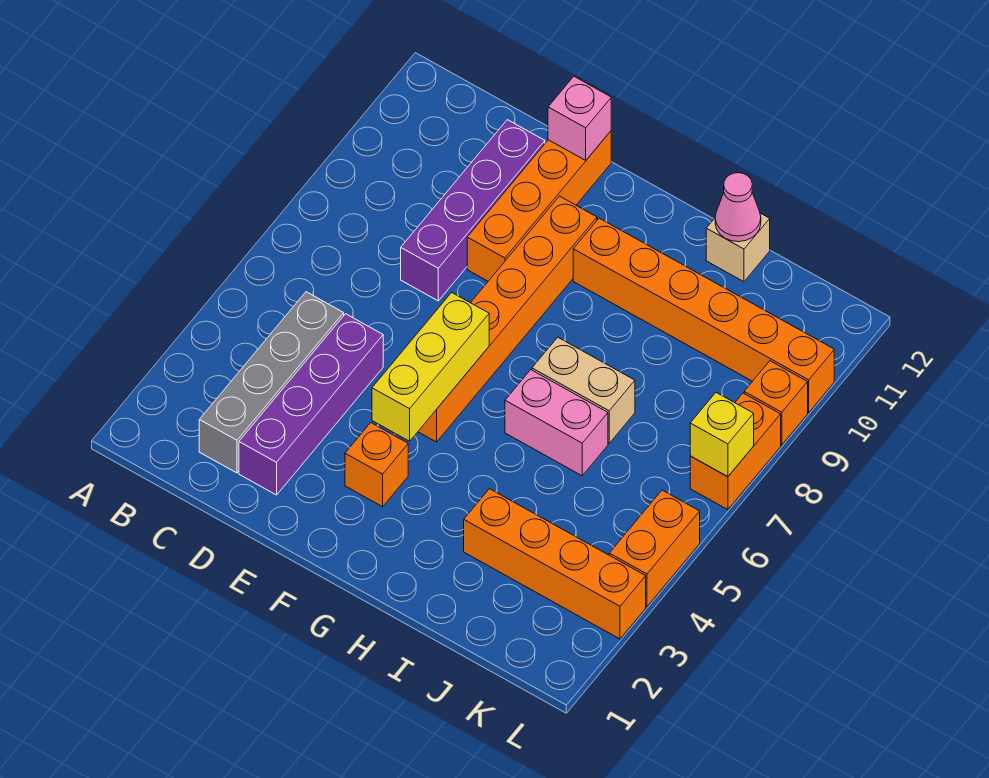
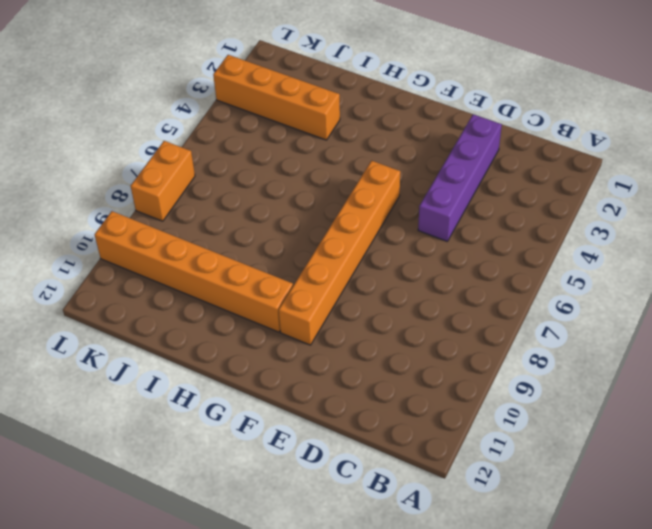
none -> grey 1x4 brick [199,292,344,473]
none -> purple 1x4 brick [401,120,545,301]
none -> orange 1x4 brick [467,131,611,281]

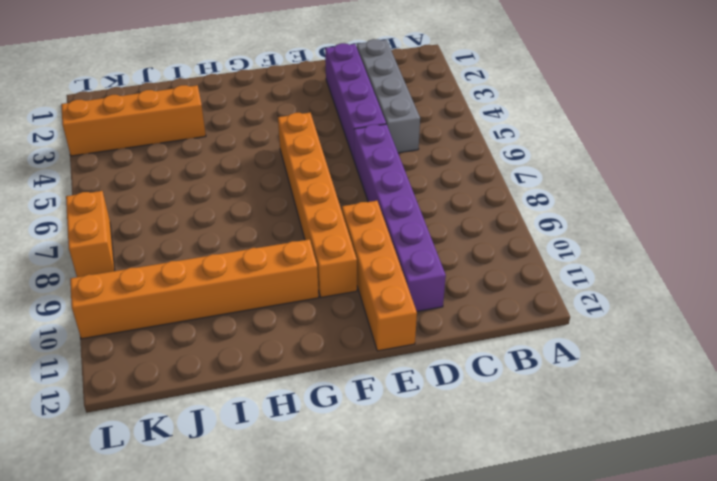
purple 1x6 brick [354,124,446,311] -> purple 1x4 brick [401,120,545,301]
none -> orange 1x1 brick [345,423,408,507]
none -> pink 1x2 brick [505,370,608,476]
none -> tan 1x2 brick [532,337,635,443]

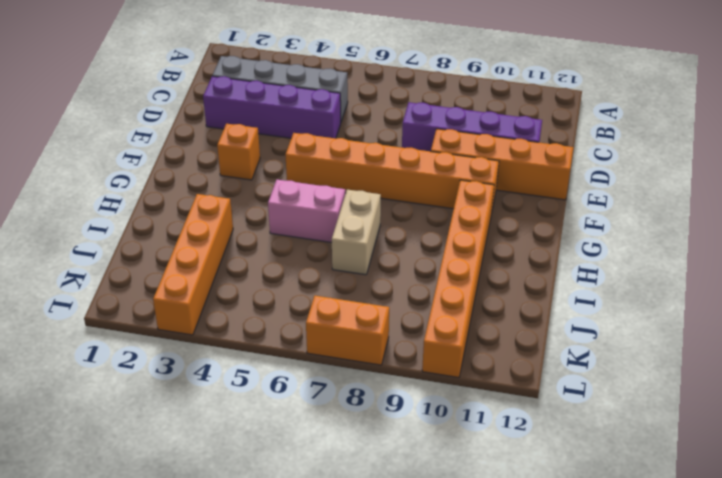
pink 1x2 brick [268,180,345,242] -> pink 1x2 brick turned to [505,370,608,476]
none -> tan 1x1 brick [706,213,770,282]
none -> orange 1x2 brick [609,490,700,607]
none -> orange 1x1 brick [744,361,808,445]

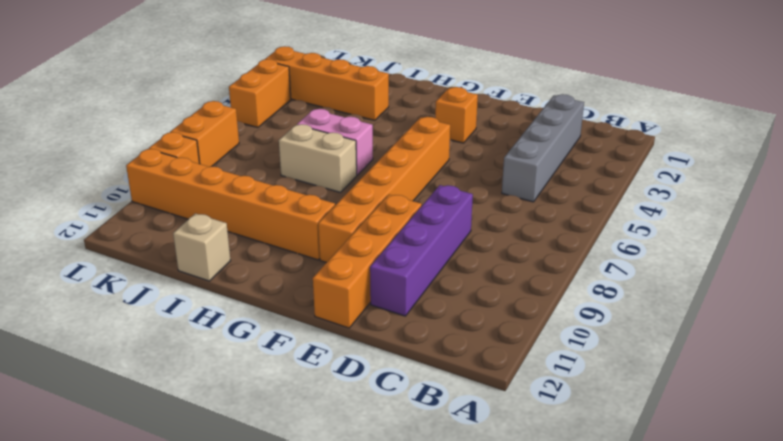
none -> purple 1x4 brick [239,314,383,495]
none -> pink 1x1 brick [548,77,611,160]
none -> yellow 1x3 brick [372,293,489,441]

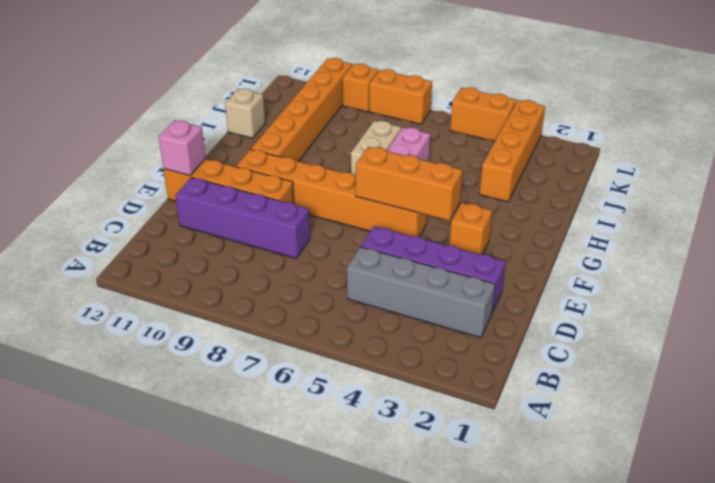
orange 1x3 brick [355,147,463,221] -> yellow 1x3 brick [372,293,489,441]
none -> pink 1x1 cone [715,173,761,242]
none -> yellow 1x1 brick [690,393,754,477]

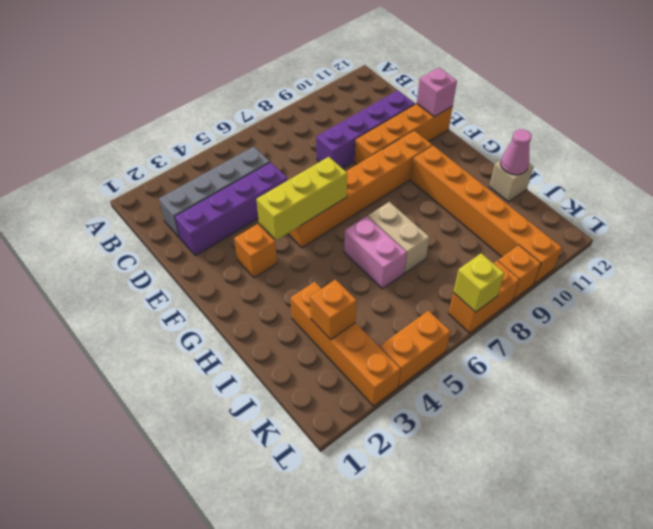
orange 1x1 brick [310,280,357,340] -> none

